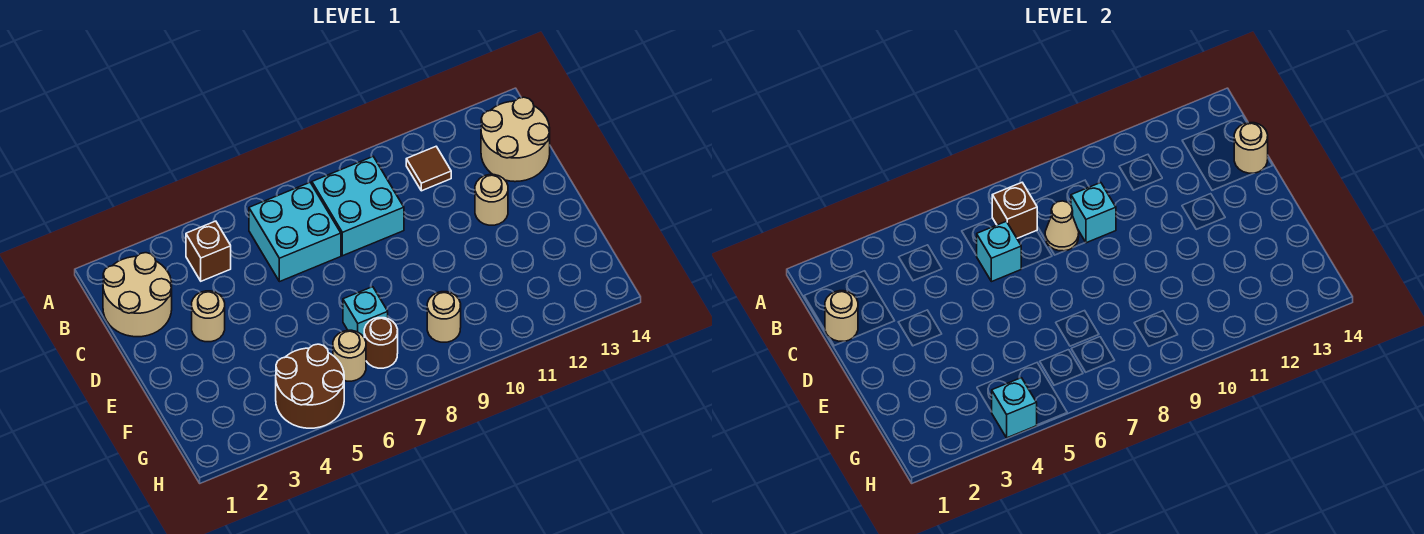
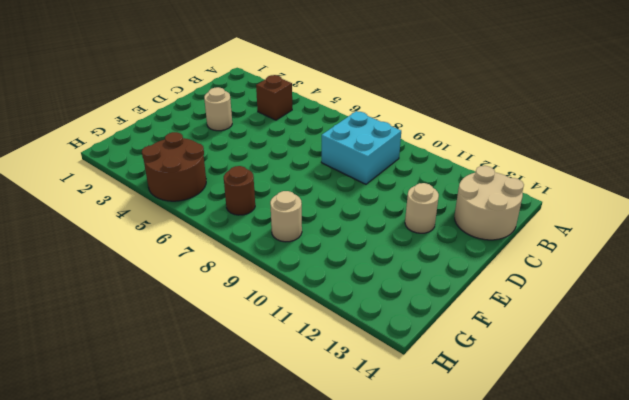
none -> tan 2x2 round brick [103,253,172,337]
none -> cyan 2x2 brick [249,183,341,282]
none -> brown 1x1 tile [406,147,451,191]

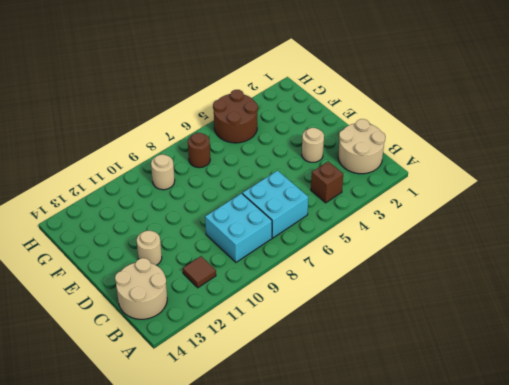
none -> cyan 1x1 brick [343,287,388,337]
none -> tan 1x1 round brick [333,330,366,381]
none -> brown 1x1 brick [992,183,1037,238]

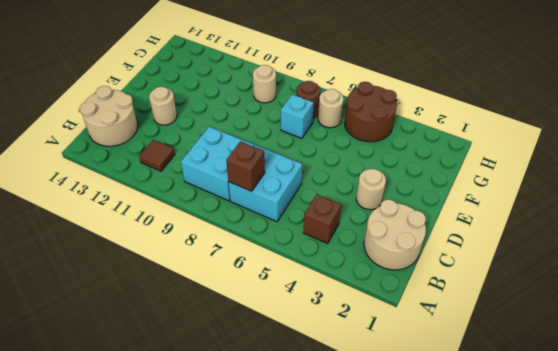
none -> tan 1x1 round brick [825,291,858,341]
none -> cyan 1x1 brick [976,221,1021,282]
none -> tan 1x1 cone [1045,201,1079,251]

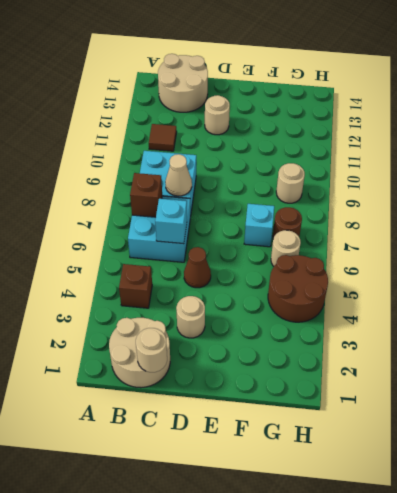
brown 1x1 cone [184,247,211,288] -> none
none -> cyan 1x1 brick [1071,183,1116,243]
none -> tan 1x1 round brick [1234,123,1268,173]
none -> cyan 1x1 brick [992,378,1037,438]

